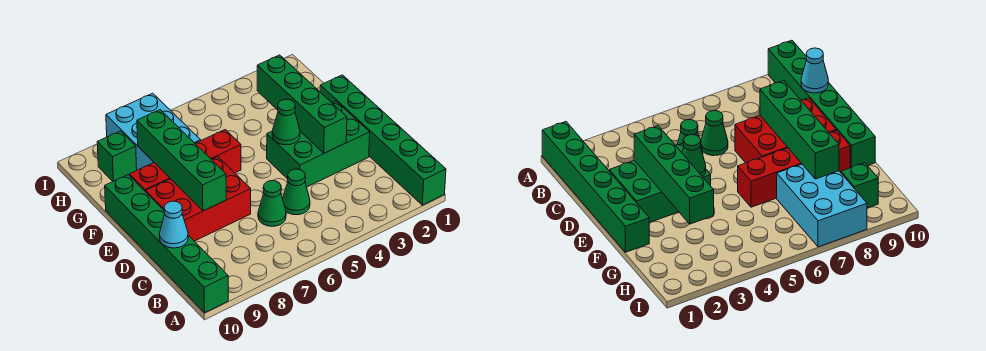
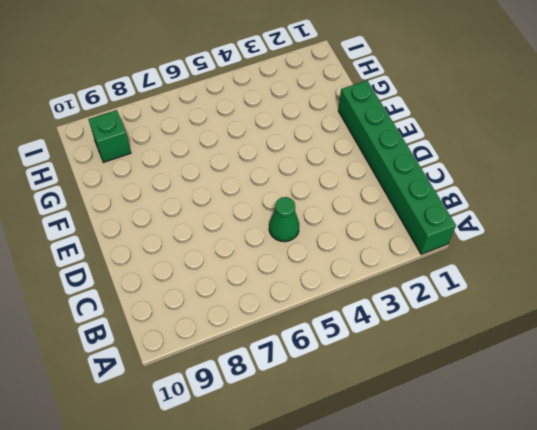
none -> green 1x6 brick [105,175,228,313]
none -> green 1x1 cone [258,181,286,226]
none -> green 2x3 brick [267,101,370,187]

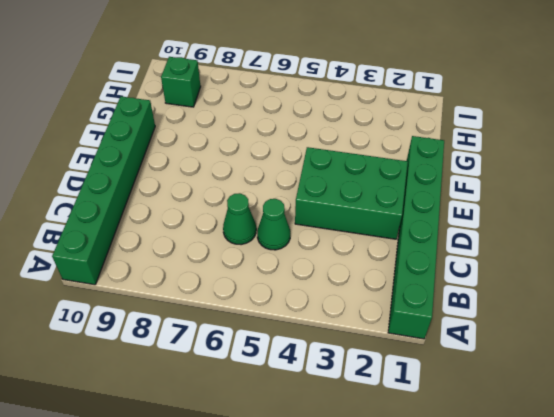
none -> red 2x3 brick [146,157,251,241]
none -> red 1x4 brick [129,130,241,192]
none -> cyan 2x3 brick [106,93,201,170]

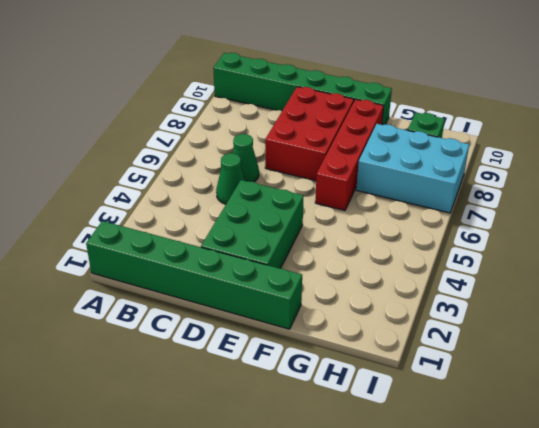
none -> cyan 1x1 cone [159,201,188,248]
none -> green 1x4 brick [257,55,347,153]
none -> green 1x4 brick [137,110,226,211]

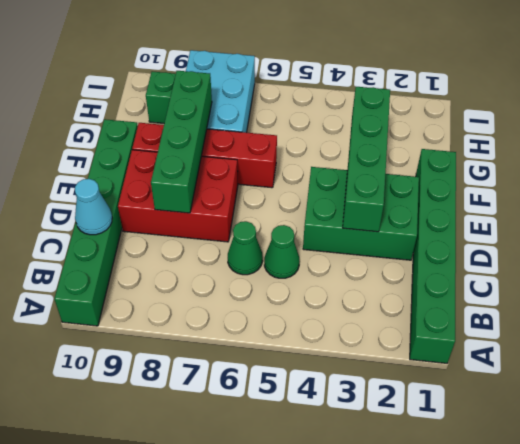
none -> green 1x1 cone [272,99,300,145]

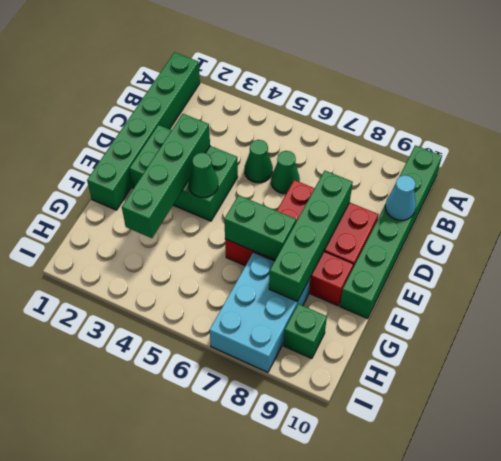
green 1x2 brick [224,195,296,260] -> none

